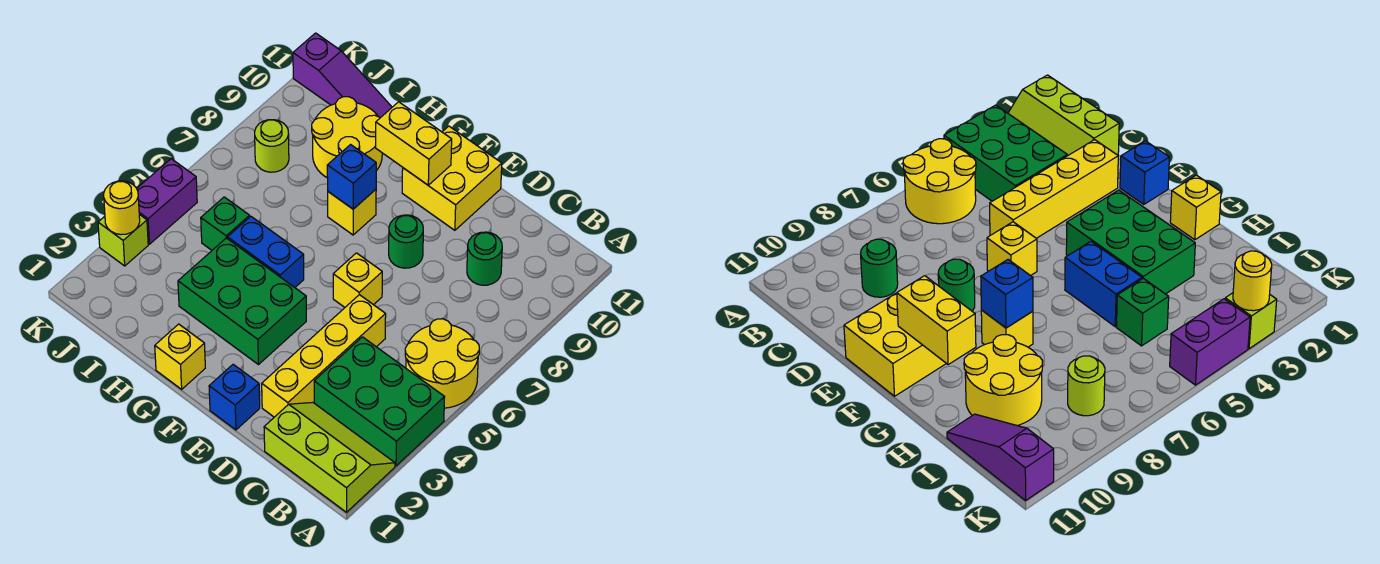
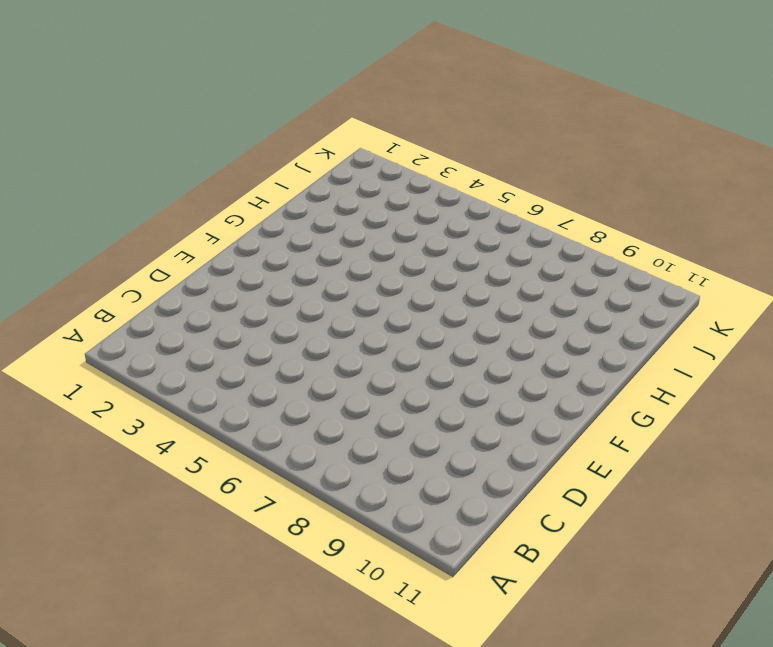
none -> lime 2x3 slope [264,403,395,512]
none -> green 2x3 brick [314,337,445,466]
none -> yellow 2x2 round brick [405,319,479,408]

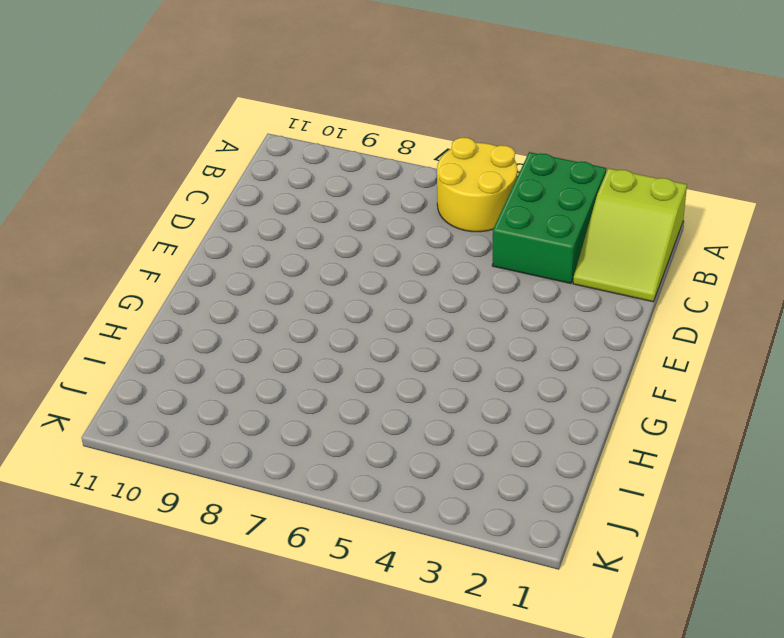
lime 2x3 slope [573,168,687,302] -> lime 2x3 slope turned to [264,403,395,512]
none -> green 1x1 round brick [467,232,502,285]
none -> yellow 1x4 brick [262,295,386,417]
none -> blue 1x1 brick [209,364,260,430]

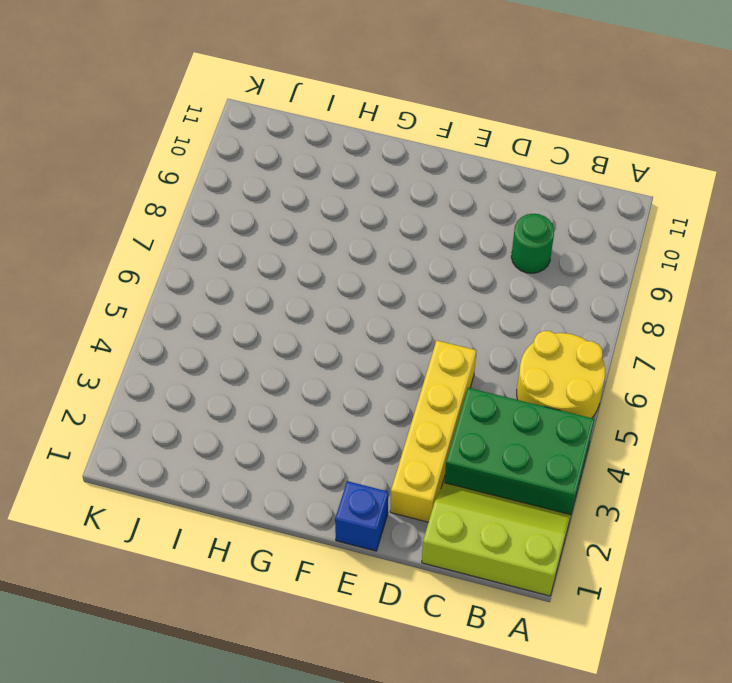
none -> yellow 1x1 brick [333,253,382,307]
none -> green 1x1 round brick [389,215,423,268]
none -> yellow 2x2 brick [402,126,502,230]

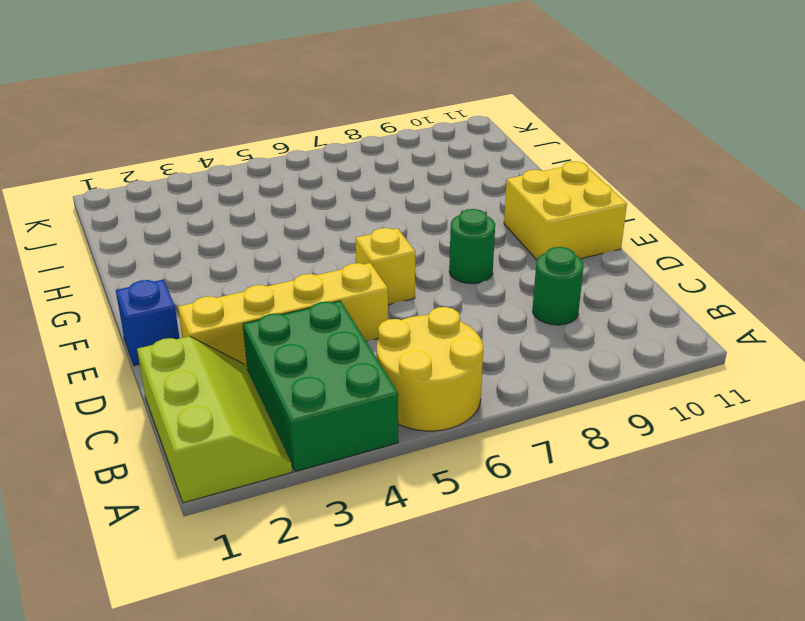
none -> green 2x3 brick [178,238,306,365]
none -> yellow 1x1 brick [155,324,205,389]
none -> blue 1x2 brick [228,217,304,287]

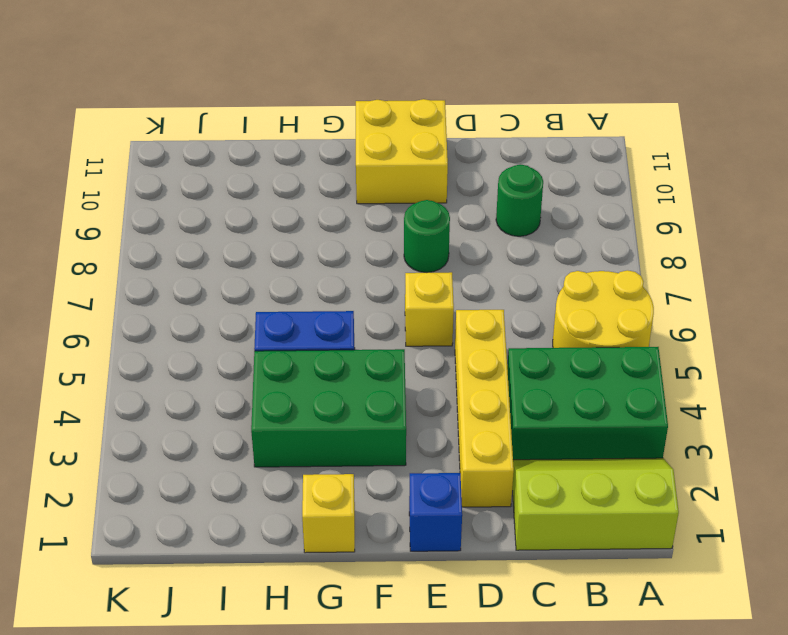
none -> yellow 1x1 brick [328,189,376,235]
none -> yellow 2x2 round brick [312,97,382,178]
none -> green 1x1 brick [201,197,250,250]

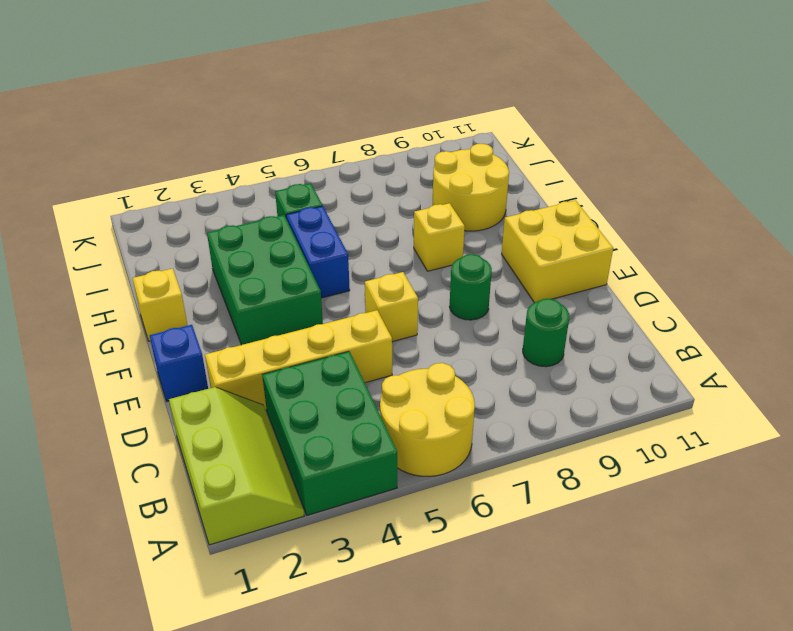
none -> purple 1x3 slope [293,33,392,118]
none -> lime 1x1 round brick [255,120,289,172]
none -> lime 1x1 brick [98,214,148,266]

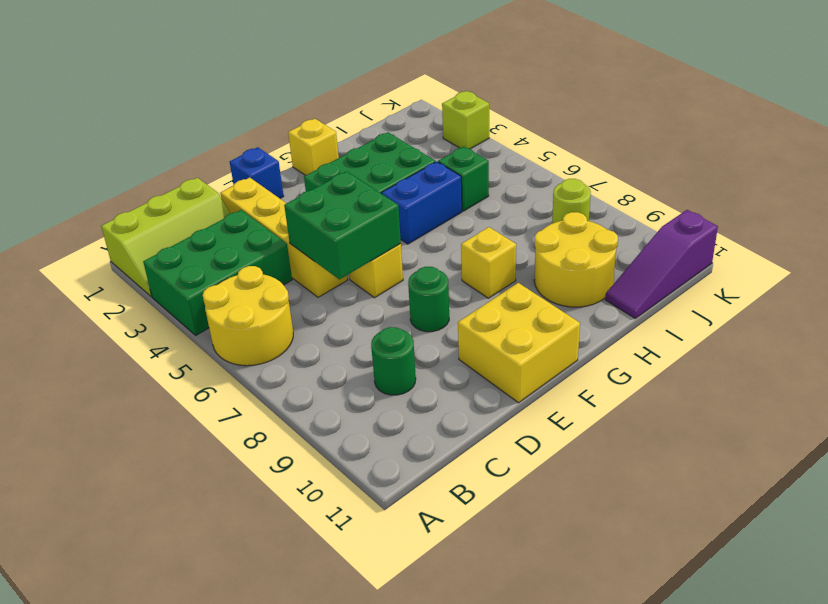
green 2x2 brick [284,171,401,279] -> none
none -> purple 1x2 brick [137,159,197,244]
none -> yellow 1x2 brick [376,102,452,185]
none -> blue 1x1 brick [327,145,376,209]

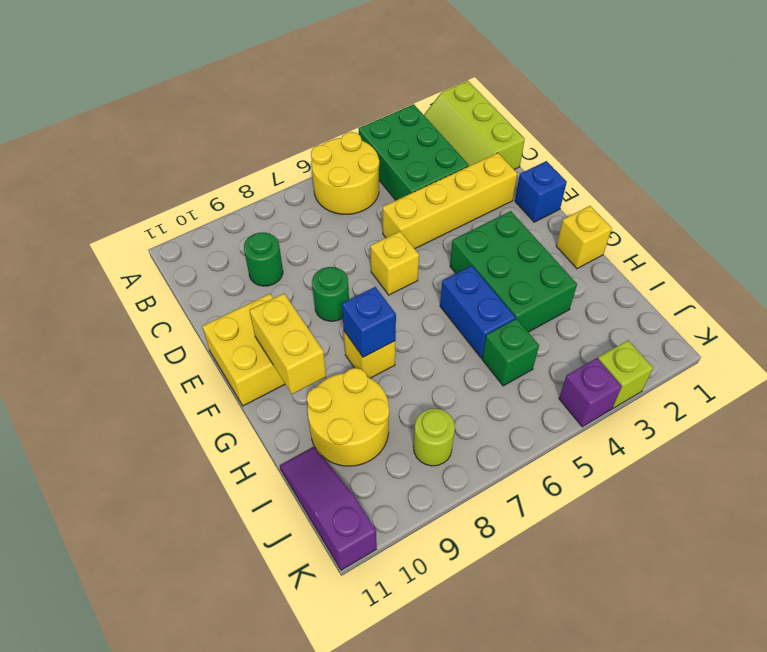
purple 1x1 brick [559,358,622,427] -> purple 1x2 brick [137,159,197,244]
none -> yellow 1x1 round brick [104,181,140,235]

